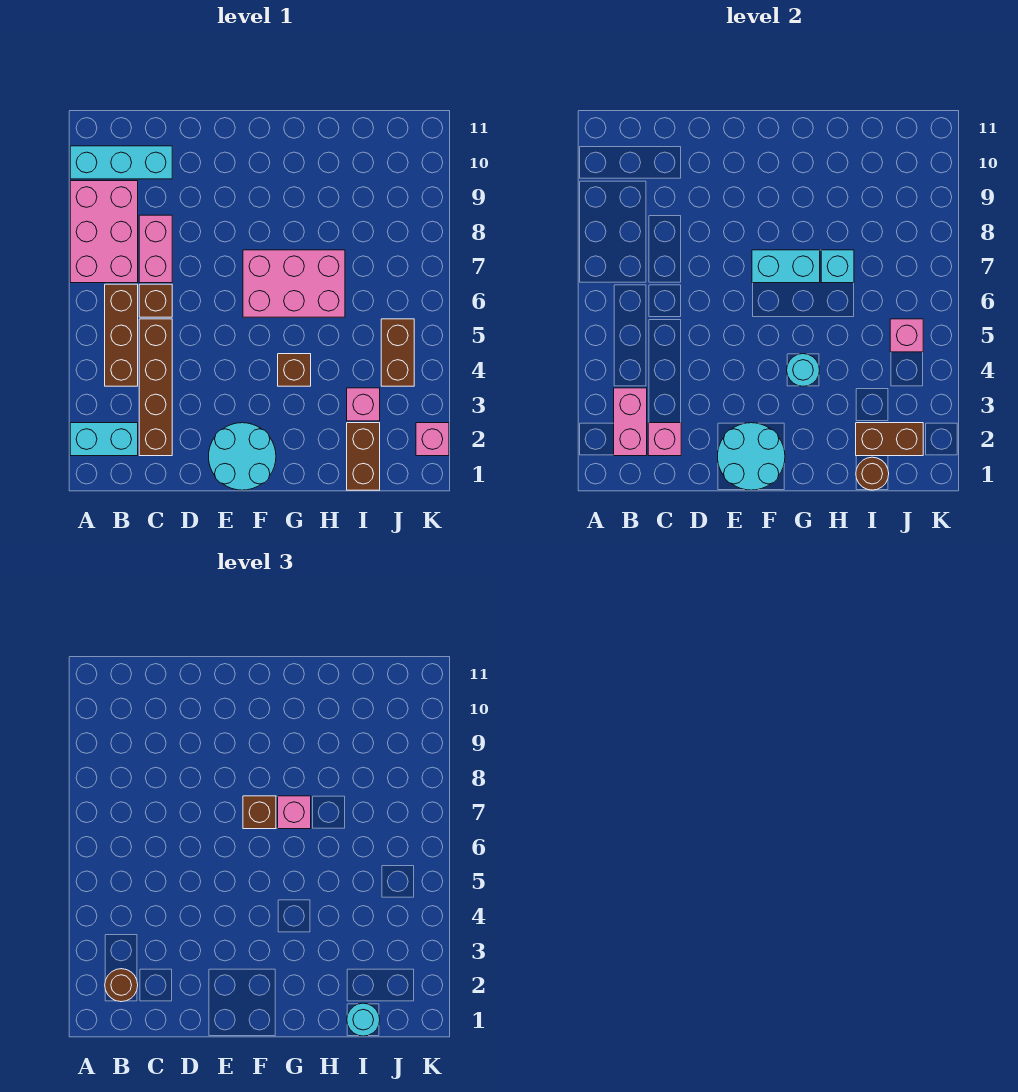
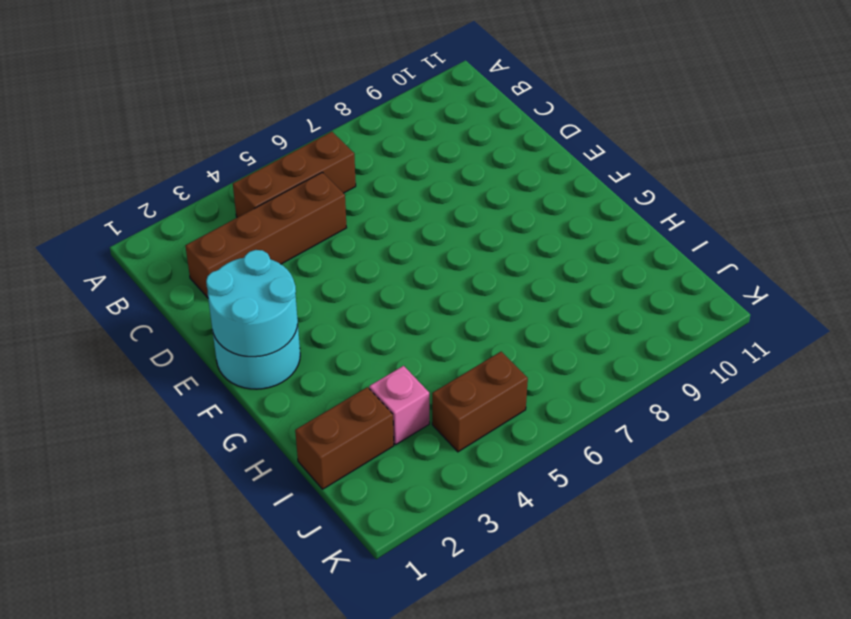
none -> cyan 1x2 brick [70,423,138,456]
none -> pink 2x3 brick [70,181,138,283]
none -> cyan 1x3 brick [70,146,172,179]

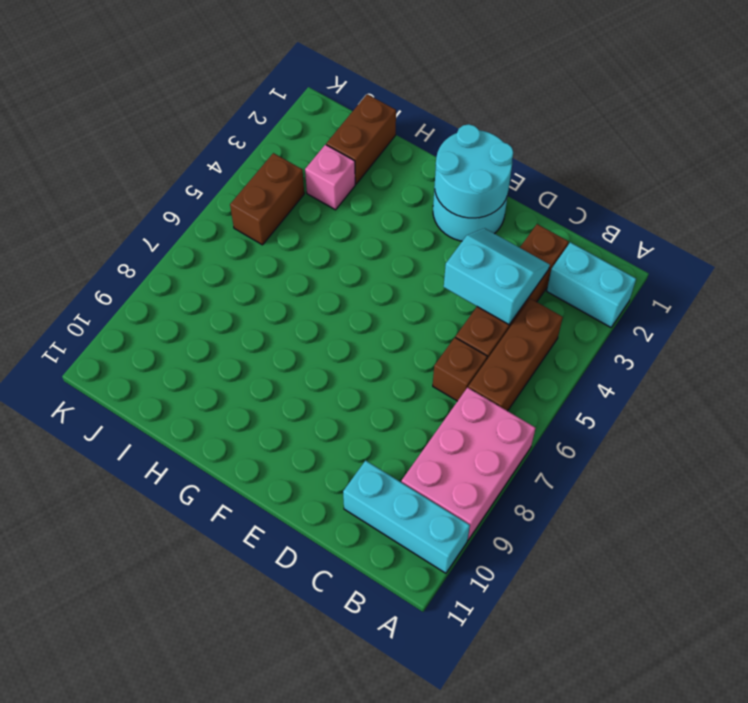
cyan 2x2 slope [444,228,550,324] -> none
none -> pink 1x2 brick [139,215,172,283]
none -> pink 2x3 brick [243,250,345,317]
none -> brown 1x1 brick [278,354,311,386]

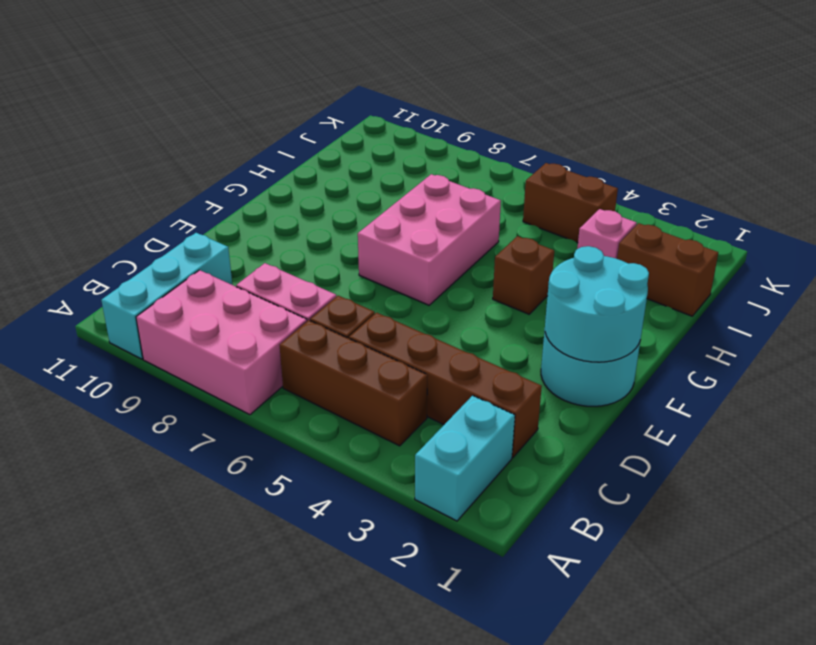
none -> pink 1x1 brick [416,423,449,456]
none -> pink 1x2 brick [614,388,647,456]
none -> pink 1x1 brick [648,423,681,456]

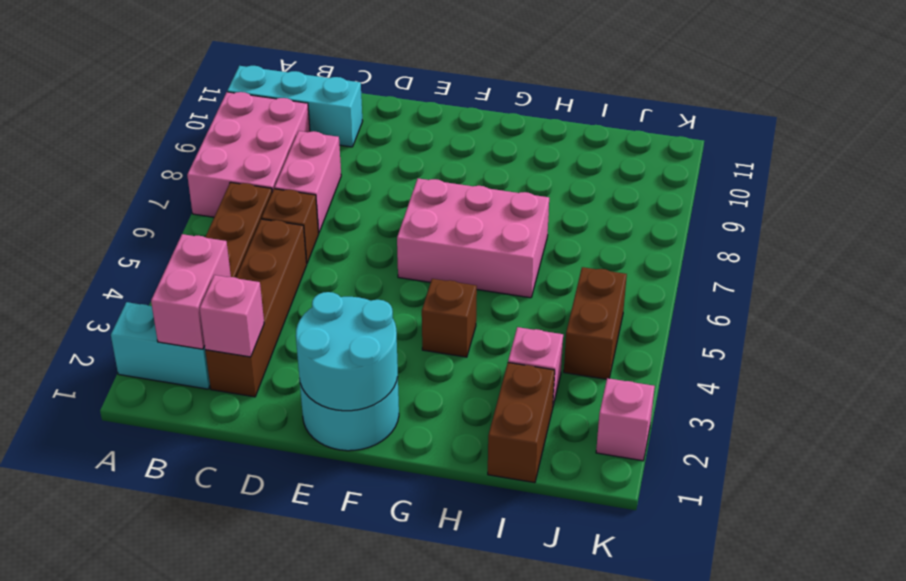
none -> cyan 1x2 brick [752,250,820,283]
none -> cyan 1x1 round brick [787,354,819,386]
none -> cyan 1x1 brick [821,250,854,283]

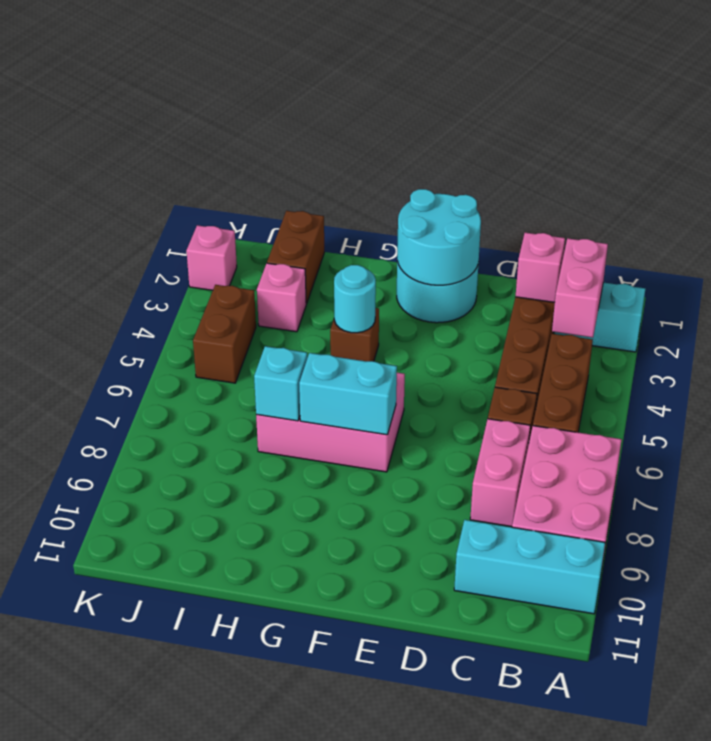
none -> brown 1x1 round brick [856,457,889,490]
none -> brown 1x2 brick [856,423,923,456]
none -> pink 1x1 brick [890,319,923,352]

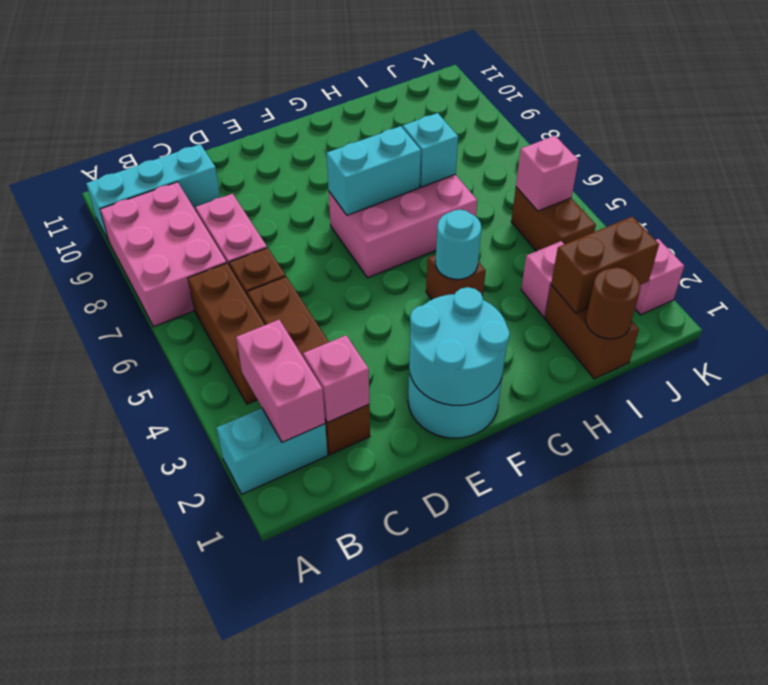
none -> brown 1x1 round brick [105,969,138,1002]
none -> brown 1x1 brick [243,796,276,829]
none -> pink 1x1 brick [278,796,311,829]

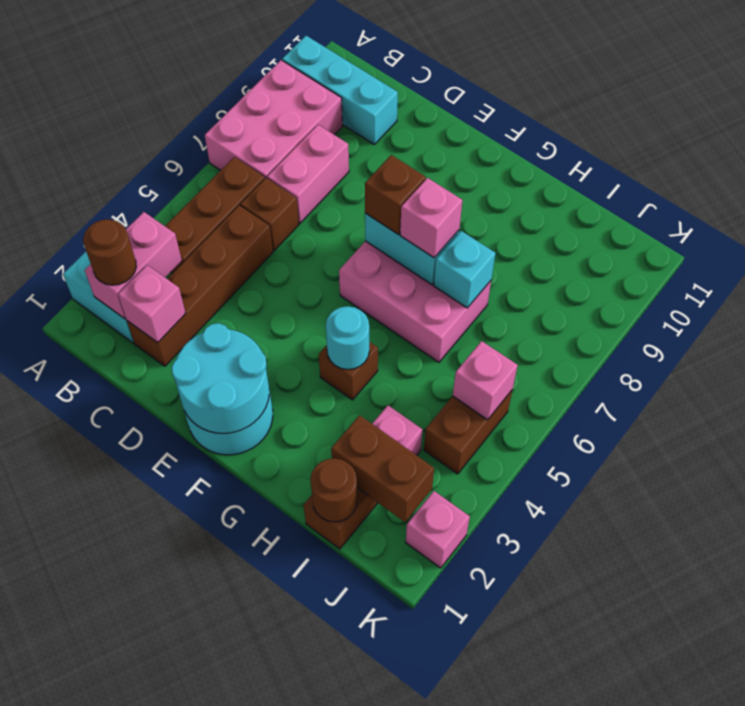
none -> cyan 1x1 round brick [347,1003,380,1036]

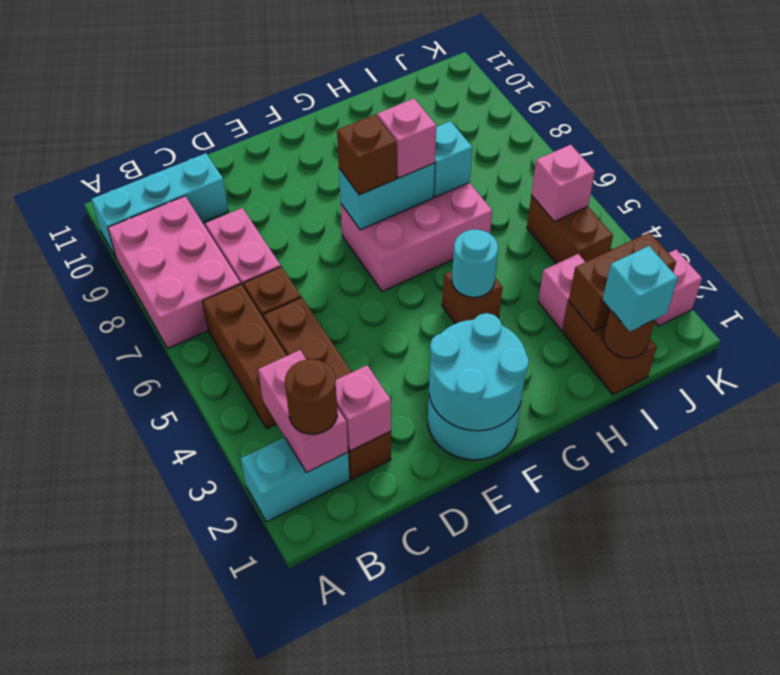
cyan 1x1 brick [603,246,678,331] -> cyan 1x1 round brick [347,1003,380,1036]

